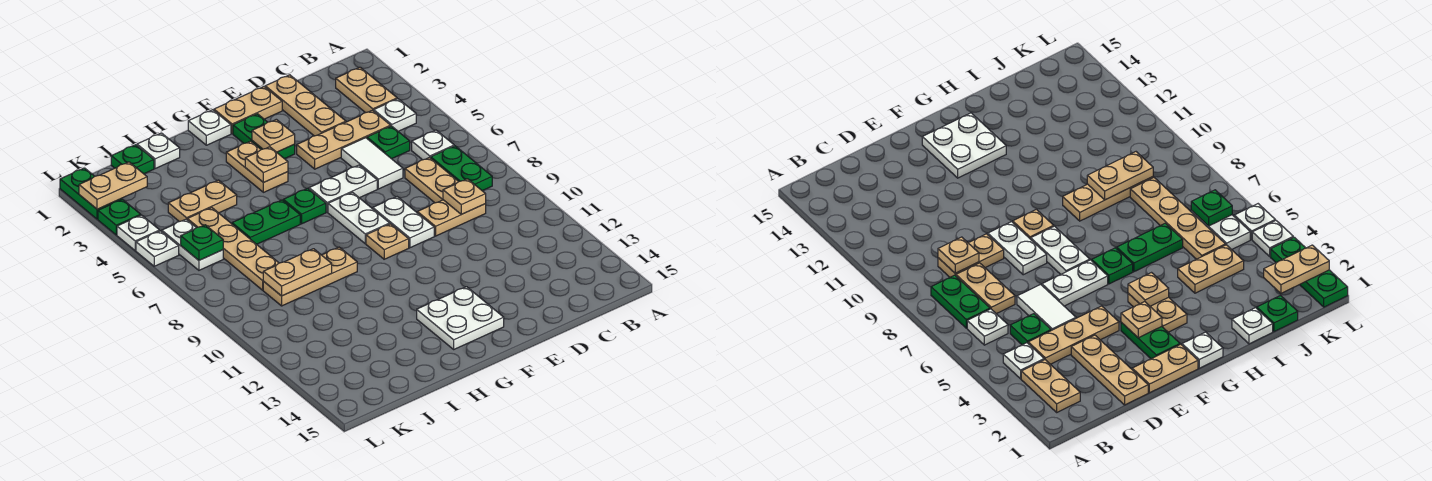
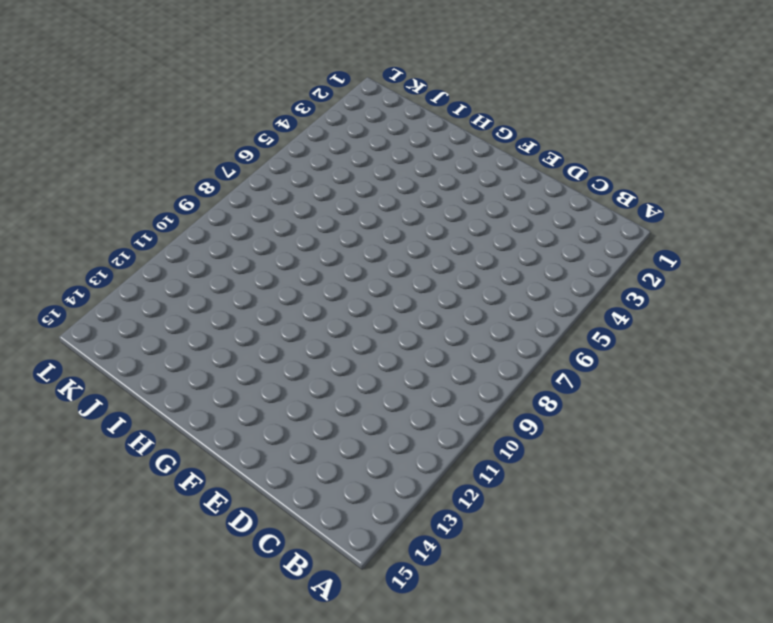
none -> tan 1x2 plate [336,67,397,113]
none -> white 1x1 plate [374,99,416,131]
none -> white 1x1 plate [412,130,454,160]
none -> green 1x2 plate [431,146,492,191]

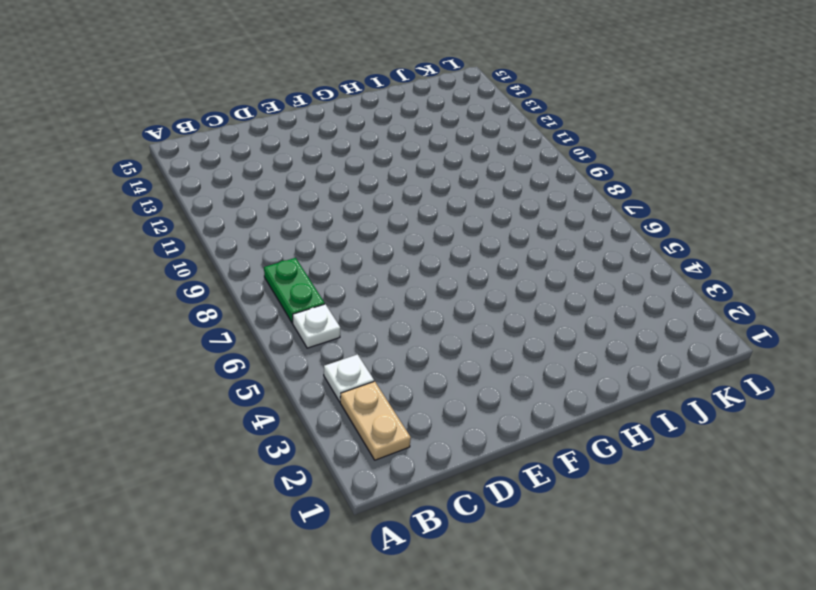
none -> tan 1x3 plate [297,110,391,169]
none -> green 1x1 plate [367,126,410,159]
none -> tan 1x2 plate [405,157,459,203]
none -> tan 1x2 plate [417,200,486,236]

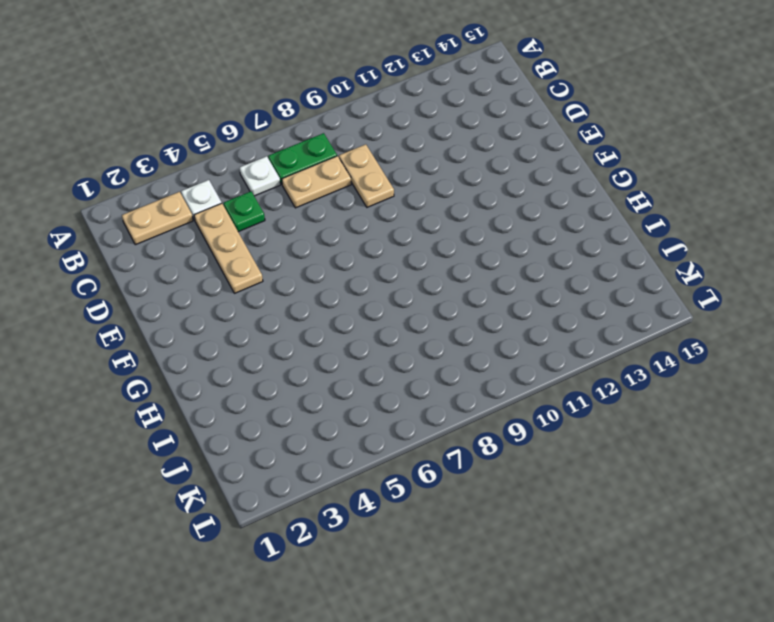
none -> tan 1x3 plate [265,75,346,136]
none -> white 1x2 tile [341,138,403,189]
none -> tan 1x2 plate [214,87,282,134]
none -> white 1x2 plate [309,165,377,212]

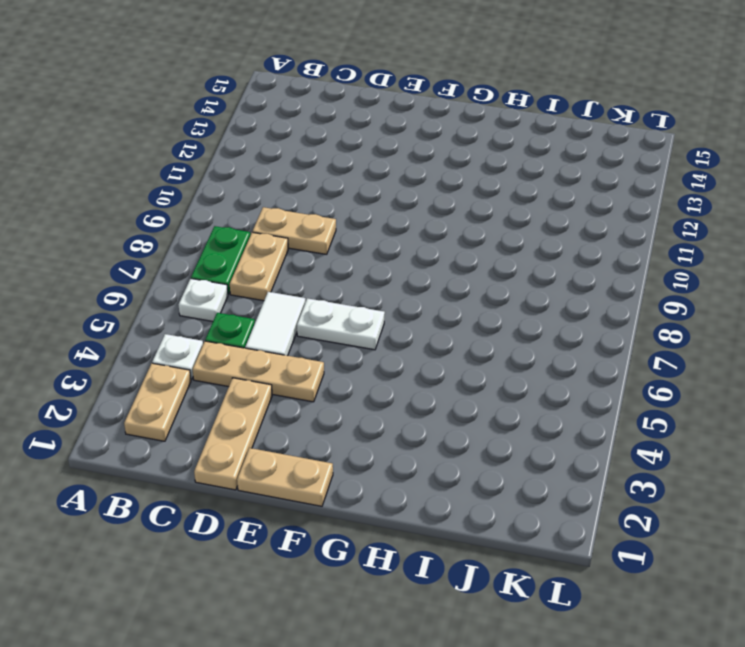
none -> white 1x2 plate [373,197,434,248]
none -> green 1x2 plate [233,114,295,159]
none -> white 1x2 plate [328,192,390,244]
none -> tan 1x1 plate [366,224,409,259]

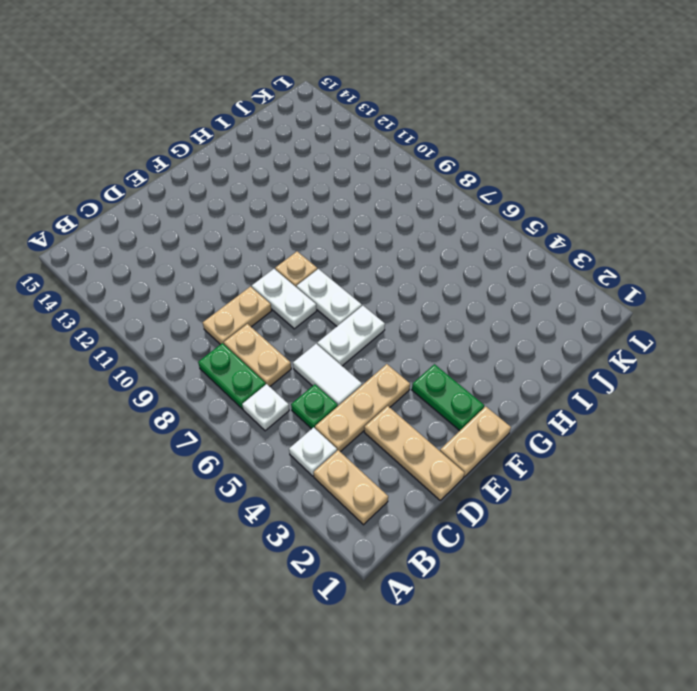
none -> white 2x2 plate [417,287,504,349]
none -> white 1x1 plate [188,110,231,145]
none -> tan 1x2 plate [226,141,288,192]
none -> green 1x1 plate [283,188,326,224]

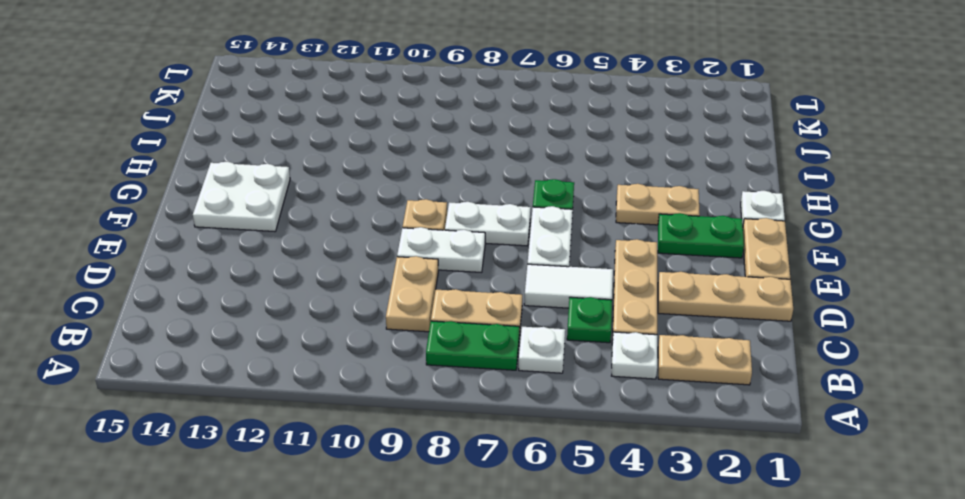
none -> green 1x2 plate [232,200,300,244]
none -> tan 1x3 plate [263,247,357,306]
none -> white 1x1 plate [137,133,180,169]
none -> tan 1x2 plate [168,180,237,222]

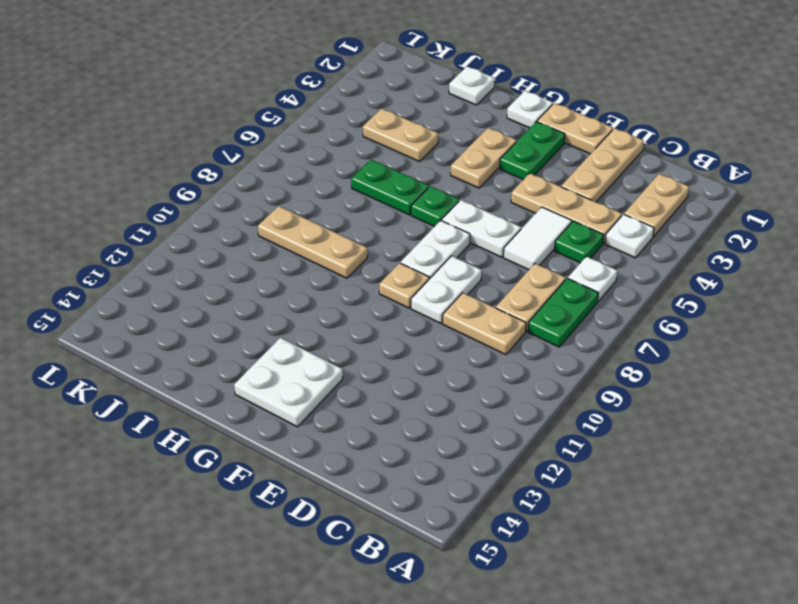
none -> green 1x1 plate [111,145,154,174]
none -> tan 1x4 plate [187,208,279,290]
none -> white 1x2 plate [162,219,223,270]
none -> green 1x2 plate [60,168,122,219]

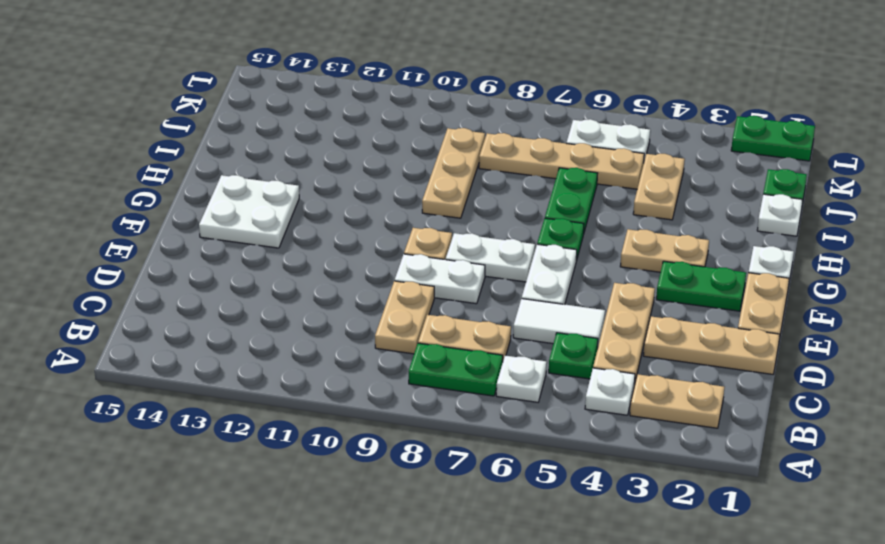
none -> green 1x1 plate [98,199,141,235]
none -> white 1x1 plate [117,215,160,251]
none -> white 1x1 plate [136,231,179,266]
none -> tan 1x1 plate [443,179,486,214]

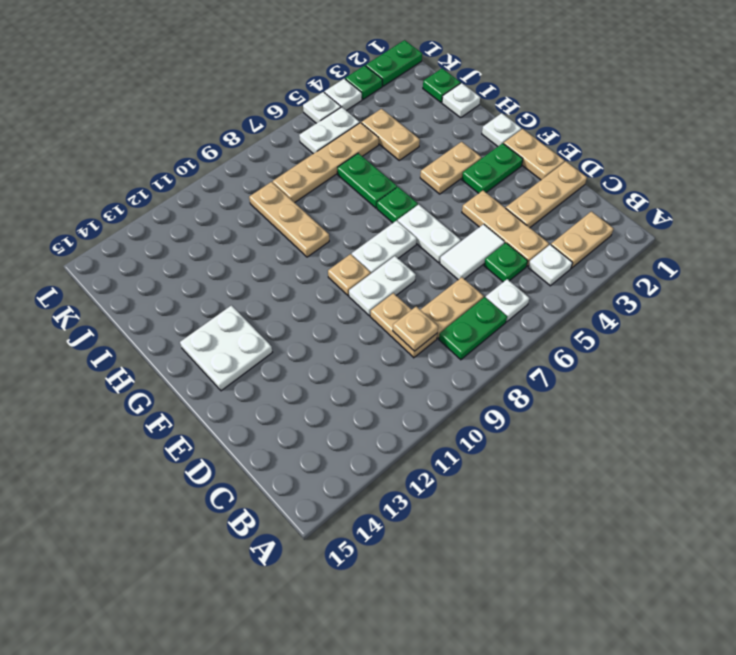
none -> tan 1x1 plate [252,119,295,152]
none -> tan 1x1 plate [245,147,288,183]
none -> tan 1x2 plate [263,249,332,296]
none -> tan 1x2 plate [79,162,147,209]

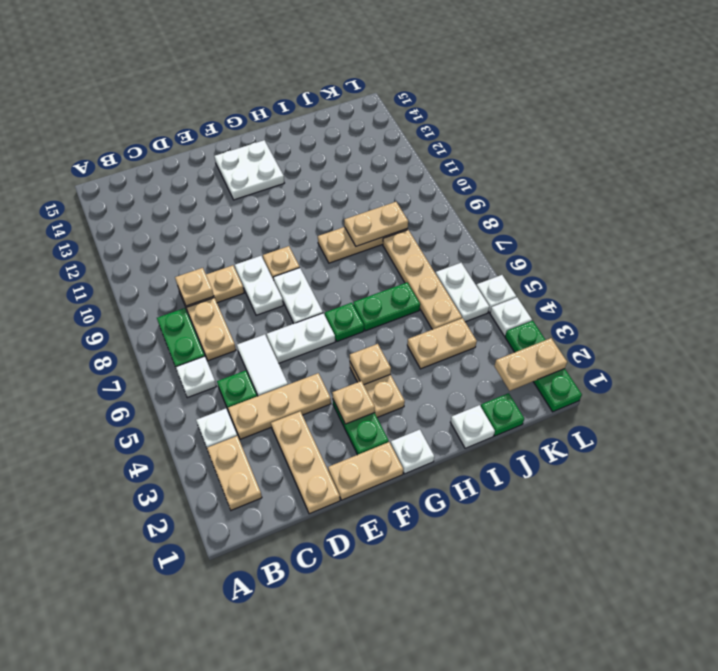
none -> green 1x1 plate [181,225,223,260]

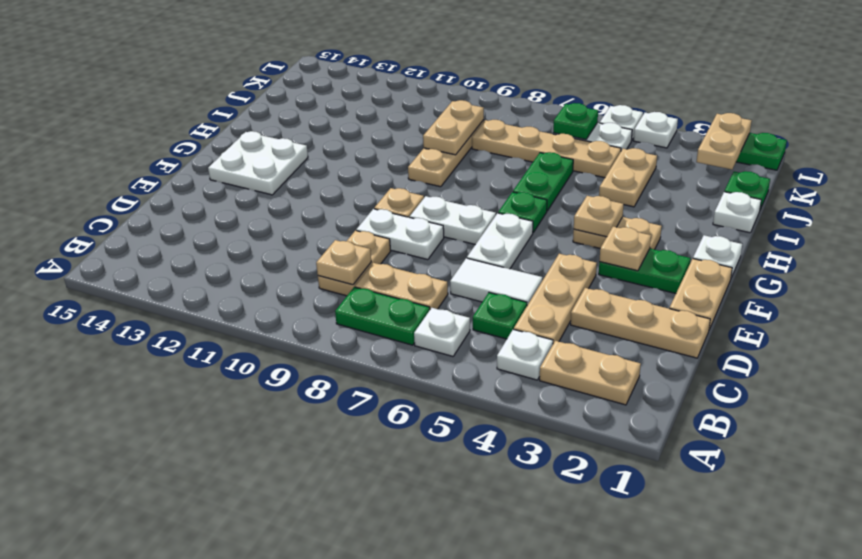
none -> green 1x1 plate [98,199,141,235]

